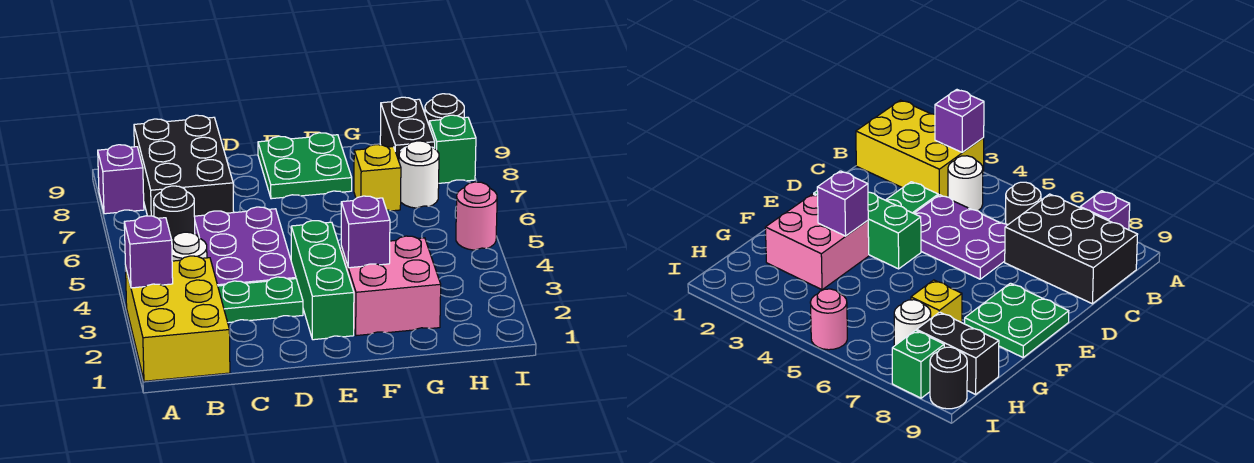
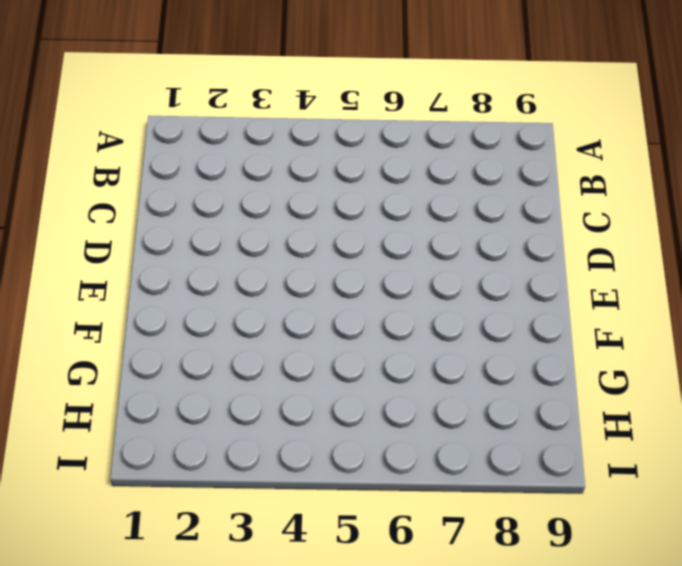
none -> yellow 2x3 brick [126,256,230,381]
none -> purple 1x1 brick [98,145,144,214]
none -> white 1x1 round brick [172,232,207,261]

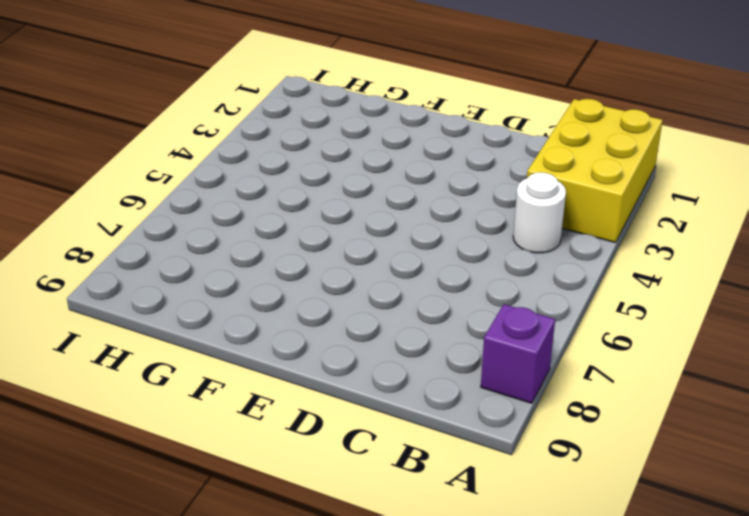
none -> black 1x1 round brick [154,186,195,239]
none -> black 2x3 brick [134,115,234,216]
none -> green 1x2 plate [218,277,303,323]

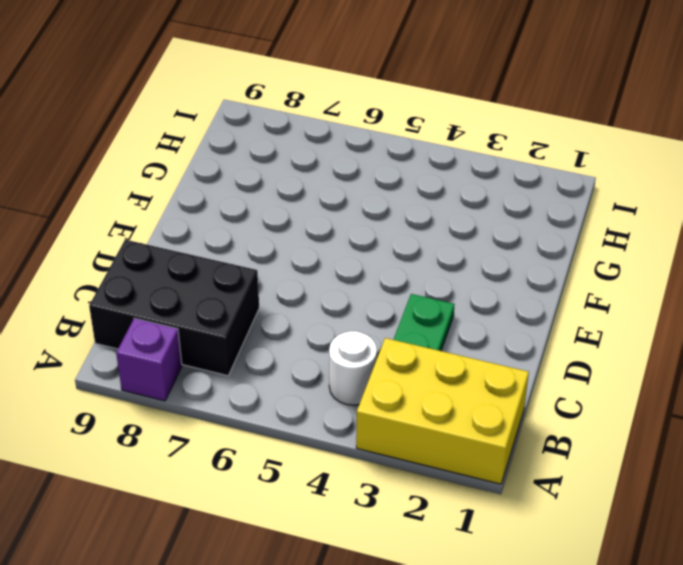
none -> black 1x1 round brick [154,186,195,239]
none -> purple 2x3 plate [194,207,296,286]
none -> green 1x3 brick [291,221,354,340]

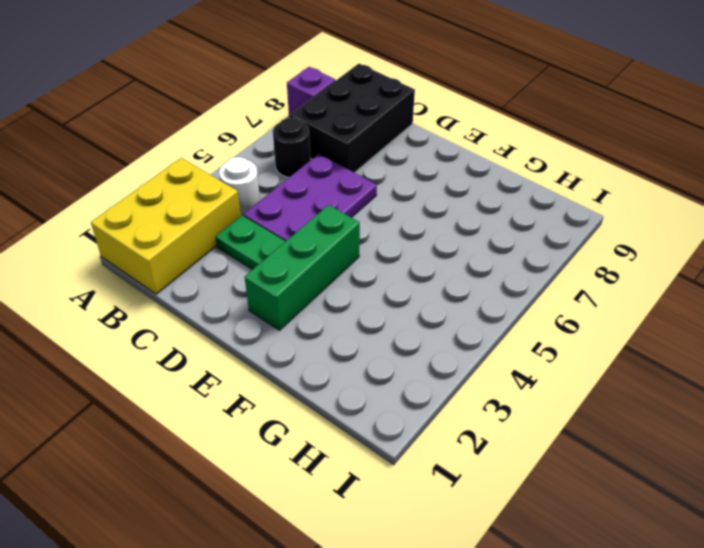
none -> green 2x2 plate [258,133,352,199]
none -> pink 2x2 brick [341,236,441,336]
none -> yellow 1x1 brick [354,145,401,211]

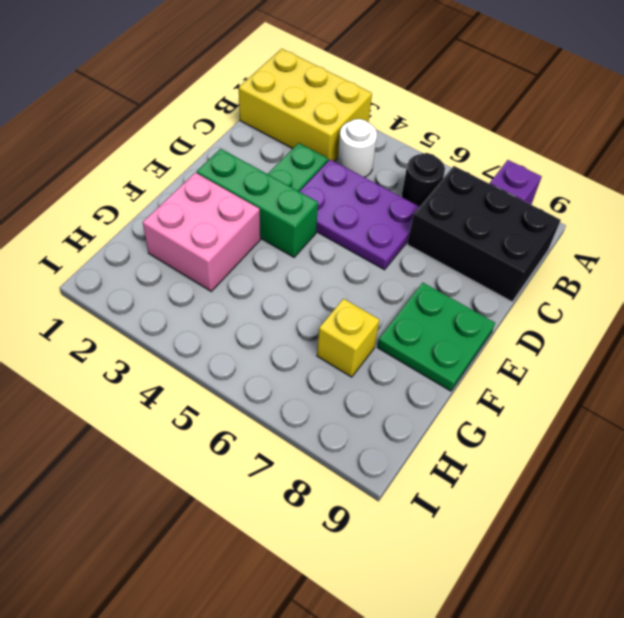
none -> white 1x1 round brick [399,141,439,208]
none -> black 1x2 brick [380,97,435,161]
none -> pink 1x1 round brick [456,182,497,250]

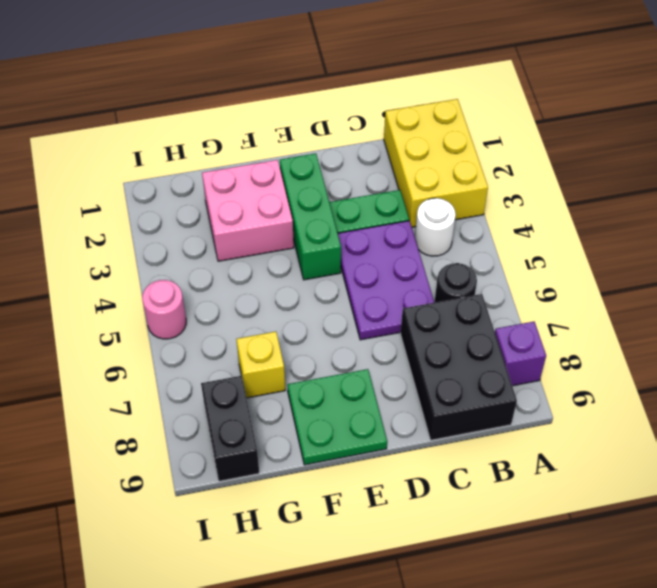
none -> white 1x1 round brick [399,141,439,208]
none -> green 1x1 brick [429,115,476,183]
none -> black 1x1 round brick [425,94,464,124]

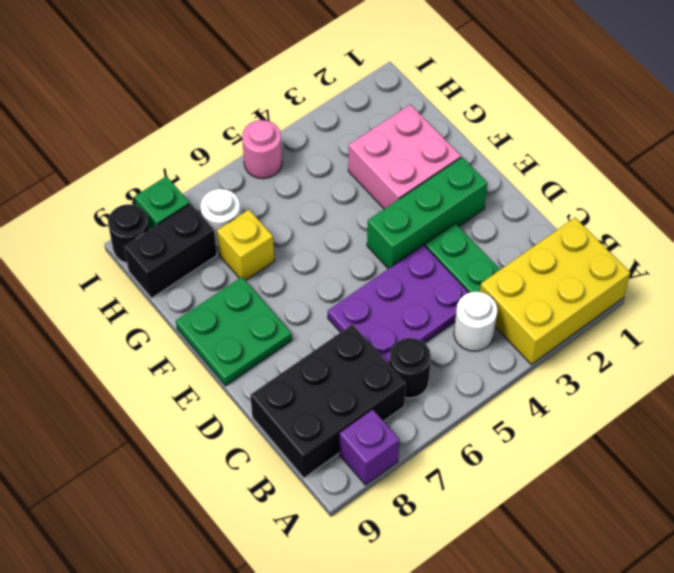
none -> purple 1x1 brick [124,216,173,288]
none -> purple 1x1 brick [341,196,390,268]

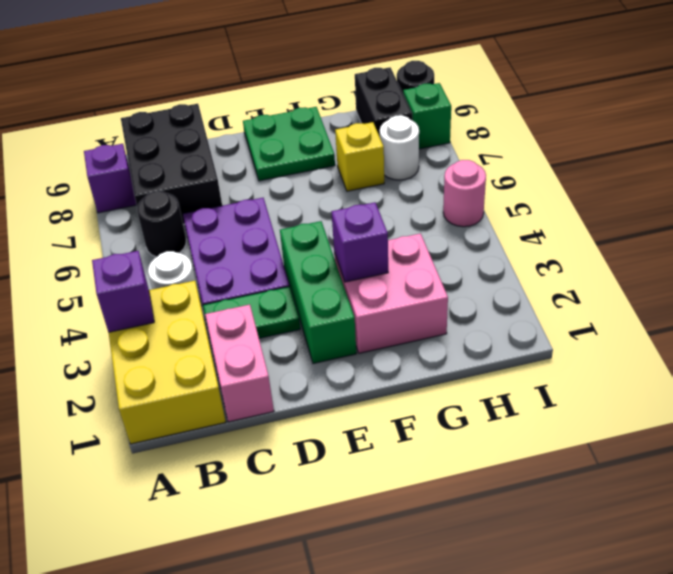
pink 1x2 brick [205,305,274,422] -> none

